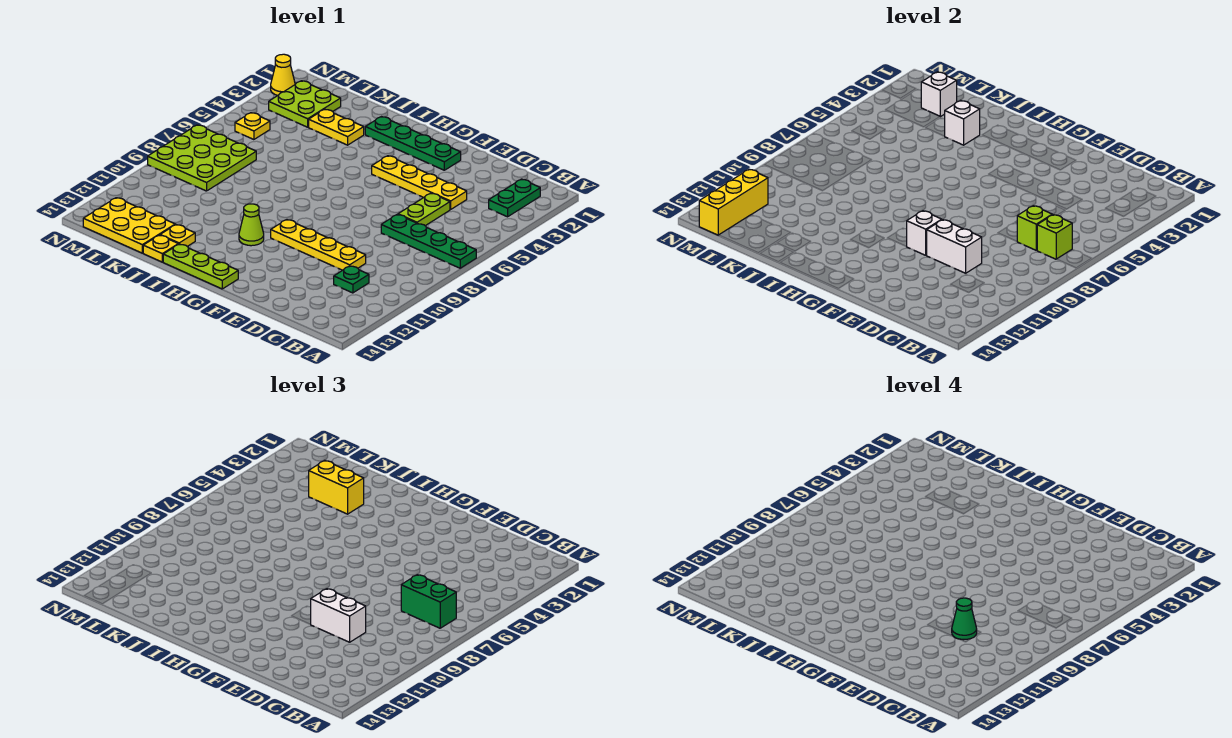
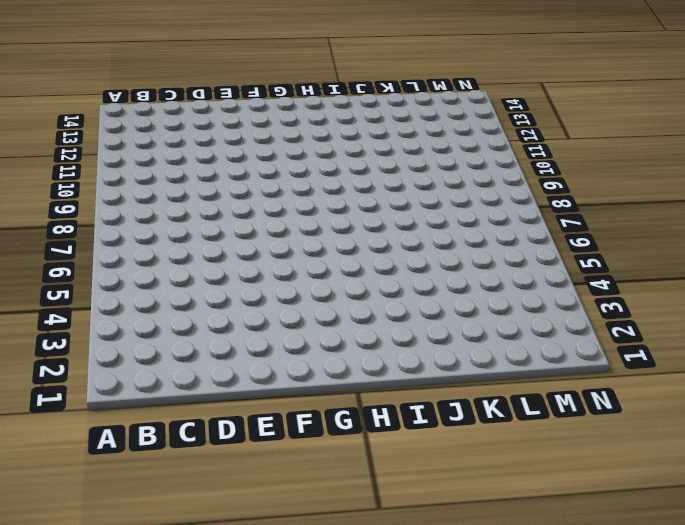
none -> green 1x4 plate [381,214,476,268]
none -> green 1x2 plate [489,179,540,217]
none -> green 1x1 plate [334,266,369,293]

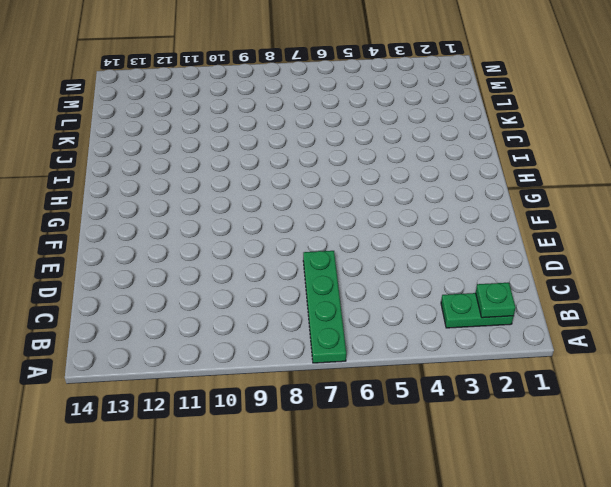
green 1x1 plate [476,283,516,318] -> green 1x1 plate moved to [334,266,369,293]
none -> yellow 1x4 plate [372,156,467,209]
none -> lime 1x2 plate [398,193,450,226]
none -> yellow 1x4 plate [271,220,366,270]

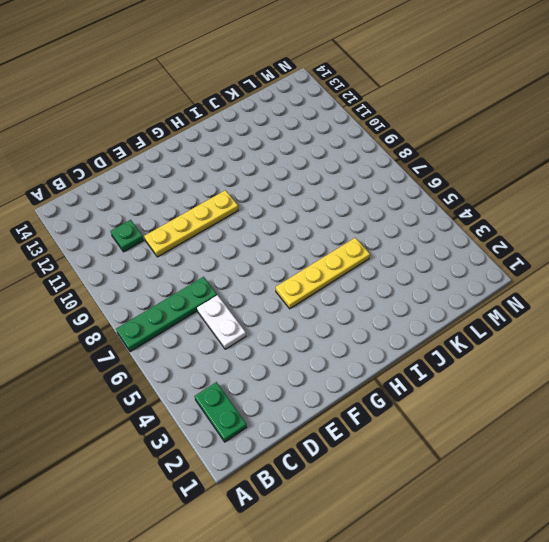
white 1x2 plate [197,295,246,349] -> lime 1x2 plate [398,193,450,226]
yellow 1x4 plate [276,238,370,309] -> yellow 1x4 plate moved to [372,156,467,209]
none -> green 1x4 plate [365,117,461,170]
none -> lime 1x3 plate [163,244,238,289]
none -> lime 1x1 cone [239,204,264,246]

